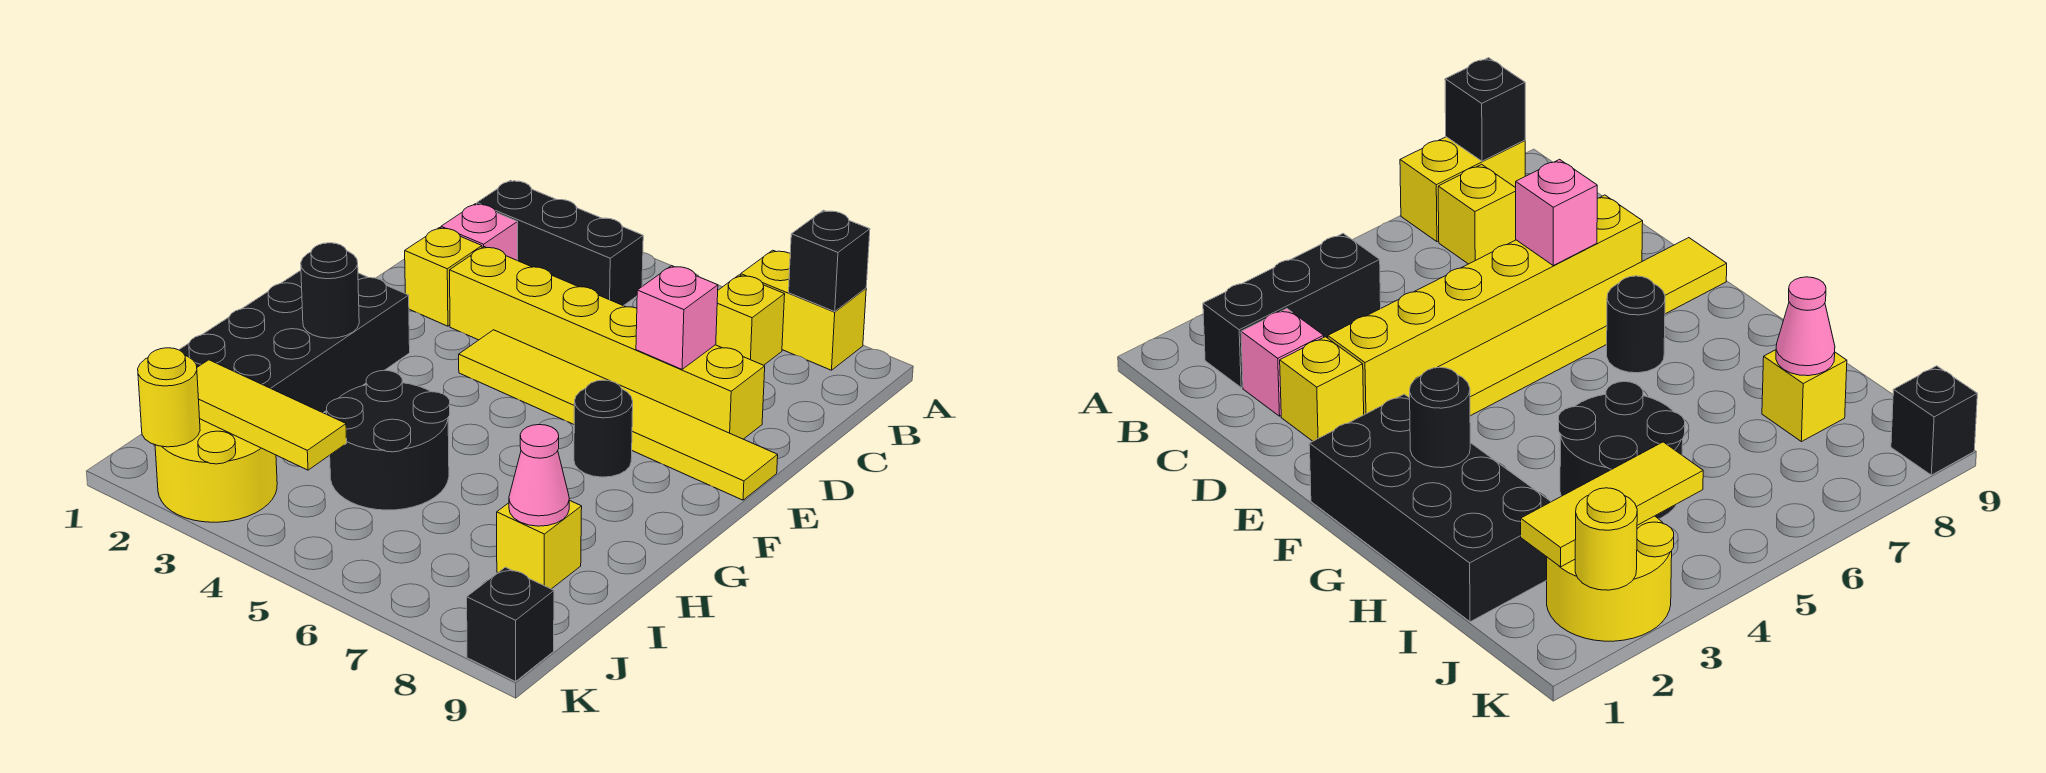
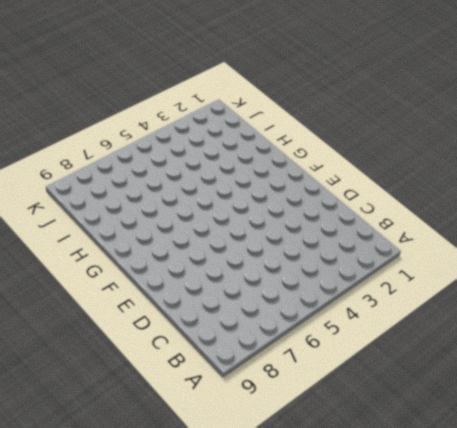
none -> yellow 1x2 brick [741,250,866,370]
none -> black 1x3 brick [477,180,643,306]
none -> yellow 1x1 brick [716,275,785,365]

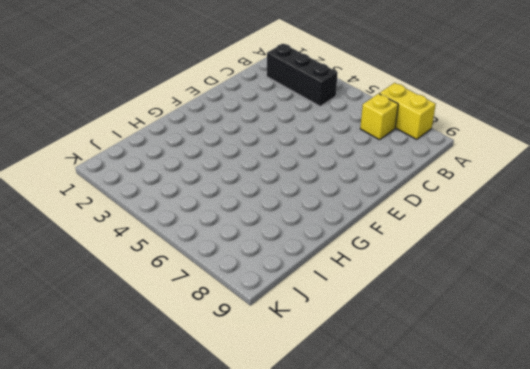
none -> pink 1x1 brick [441,204,518,260]
none -> yellow 1x1 brick [405,228,482,326]
none -> yellow 1x6 brick [450,247,765,439]

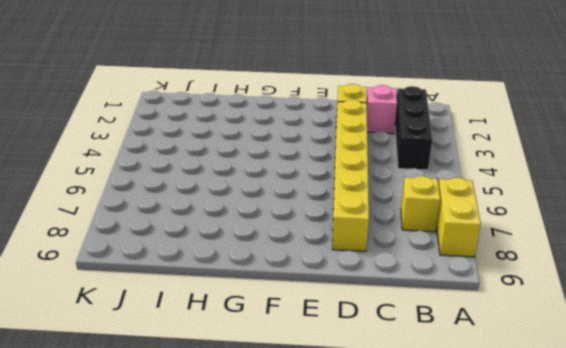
none -> yellow 1x6 tile [459,330,778,500]
none -> black 2x4 brick [179,270,410,413]
none -> black 1x1 round brick [574,380,633,477]

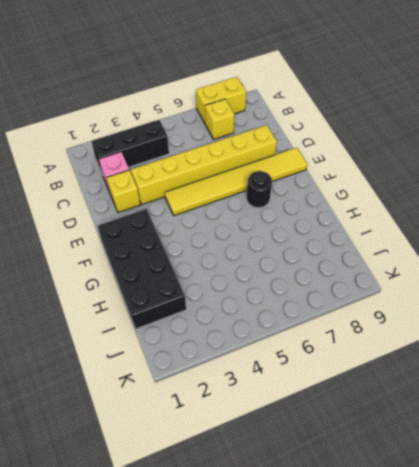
none -> black 2x2 round brick [327,370,450,510]
none -> yellow 1x1 brick [497,500,582,589]
none -> yellow 2x2 round brick [155,419,277,522]

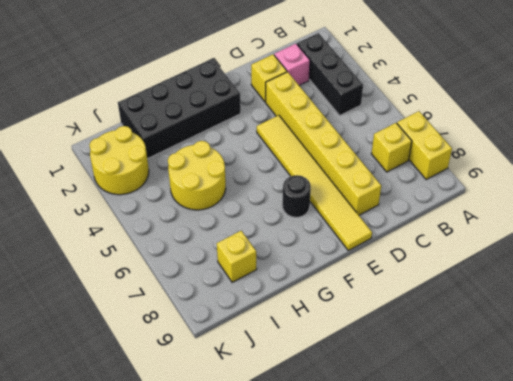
yellow 2x2 round brick [168,141,226,210] -> black 2x2 round brick [327,370,450,510]
none -> black 1x1 brick [467,567,554,682]
none -> black 1x1 brick [789,210,870,312]
none -> pink 1x1 brick [636,266,718,369]

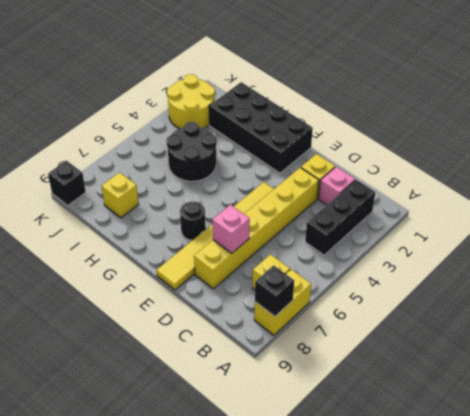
none -> black 1x1 round brick [301,243,359,338]
none -> pink 1x1 cone [509,425,569,526]
none -> yellow 1x3 tile [197,360,347,470]

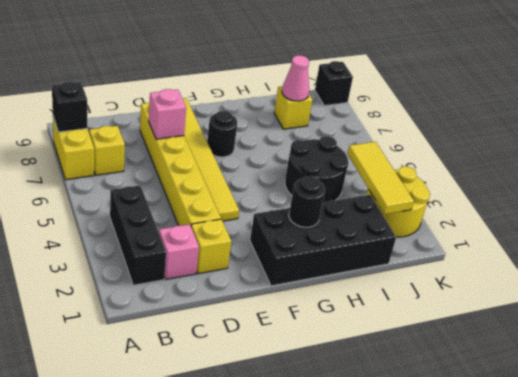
none -> yellow 1x1 round brick [138,348,200,447]

